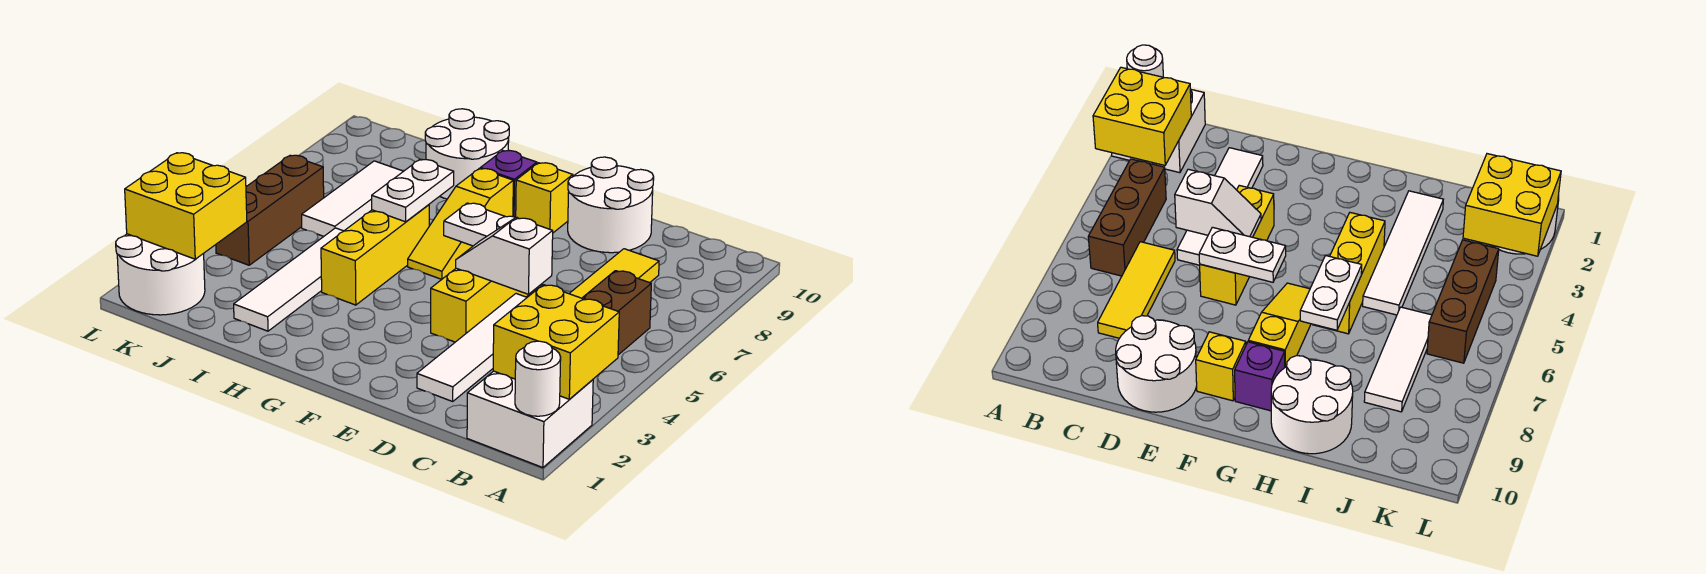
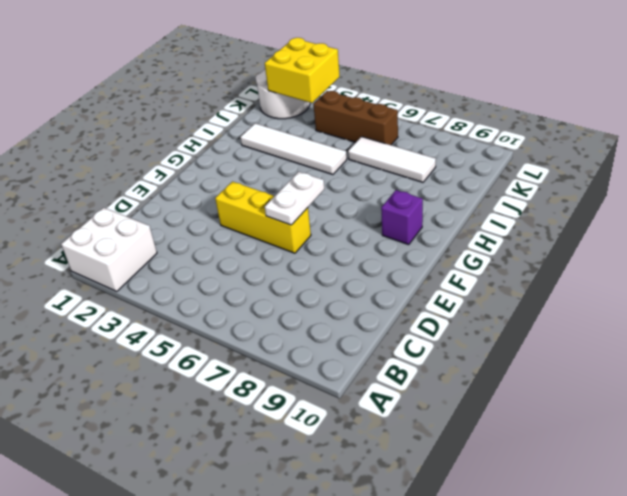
none -> brown 1x3 brick [582,271,651,355]
none -> yellow 1x3 tile [569,249,659,298]
none -> white 1x4 tile [417,294,527,401]

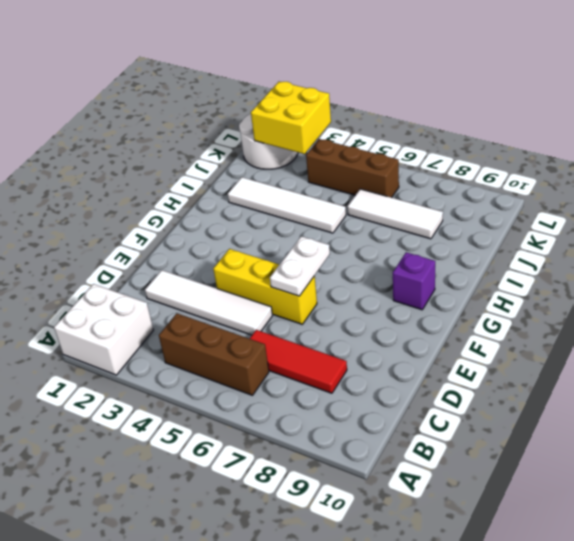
red 1x3 tile [250,330,347,393] -> yellow 1x3 tile [569,249,659,298]
none -> white 2x2 round brick [568,157,654,253]
none -> yellow 1x1 brick [516,163,573,233]
none -> yellow 1x3 slope [408,168,513,279]

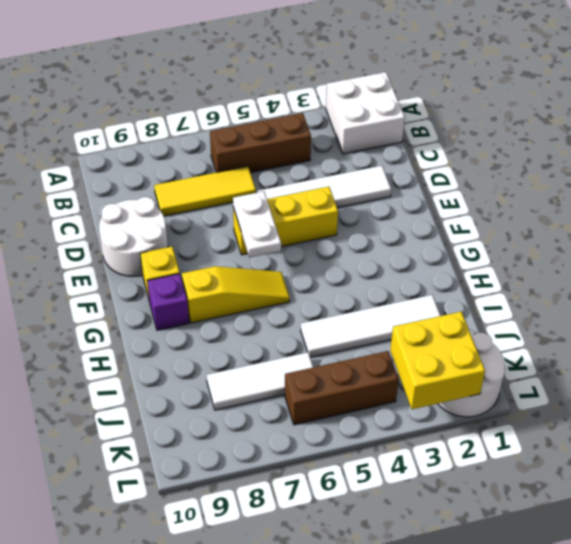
none -> yellow 1x3 brick [321,205,429,305]
none -> white 2x2 round brick [425,109,509,199]
none -> white 1x1 round brick [515,341,561,416]

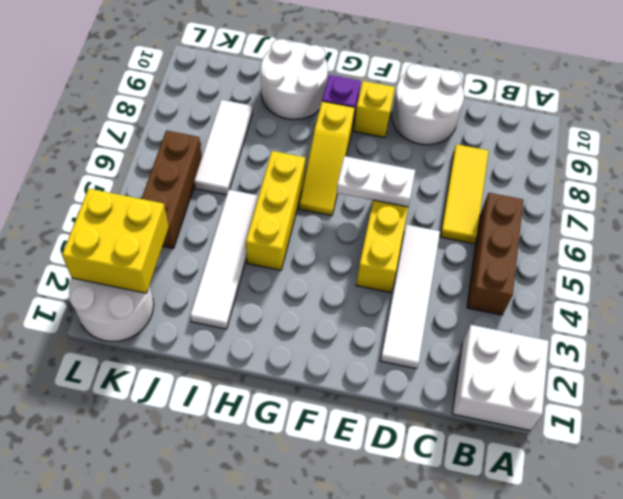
none -> white 1x1 round brick [515,341,561,416]
none -> yellow 2x2 brick [493,285,619,399]
none -> white 1x2 slope [456,218,553,294]

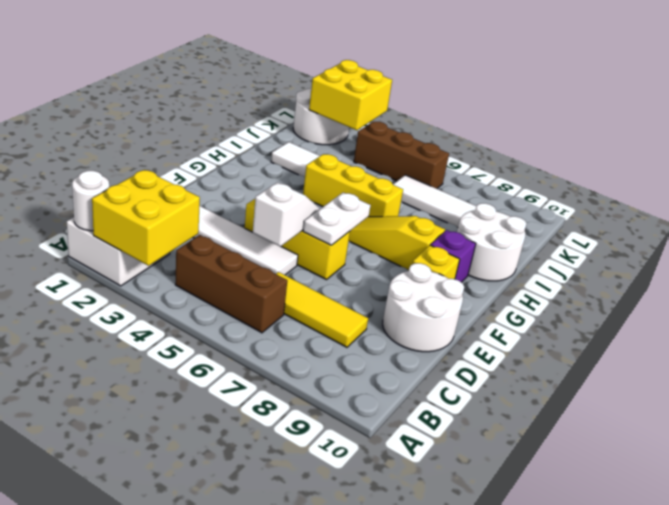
none -> white 1x2 plate [372,160,454,222]

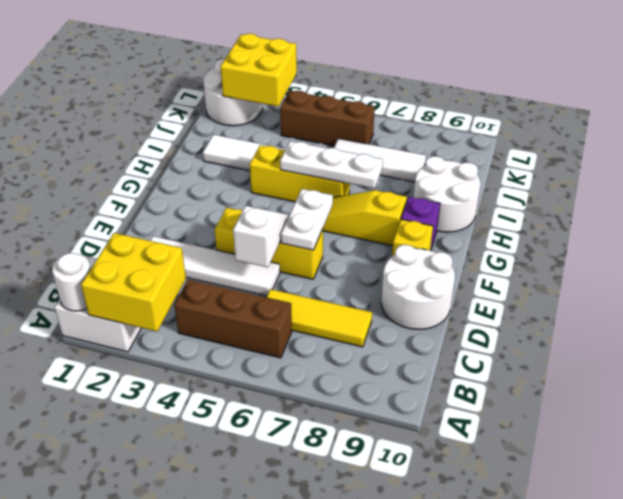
white 1x3 plate [280,141,383,189] -> white 1x2 plate [372,160,454,222]

